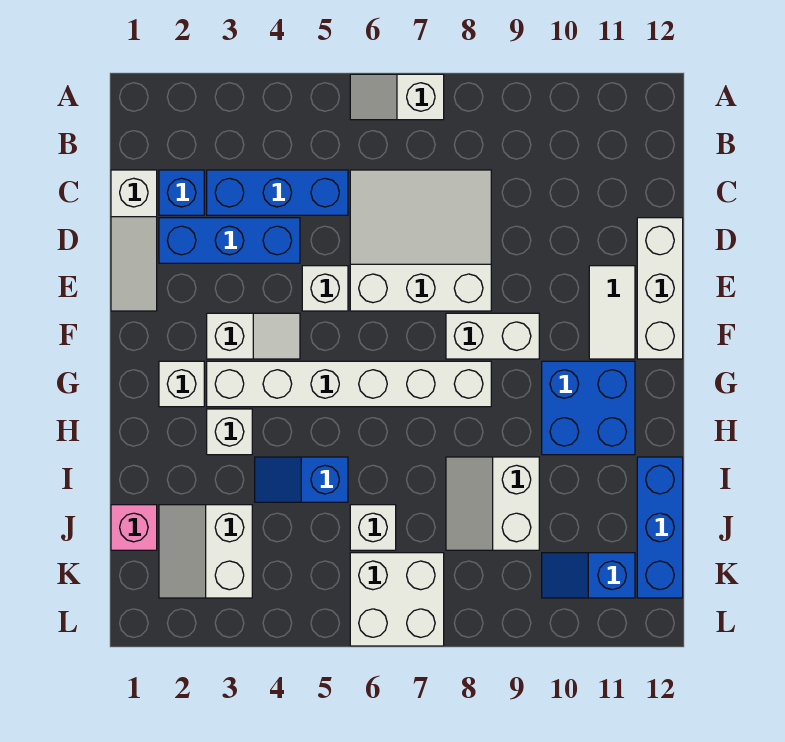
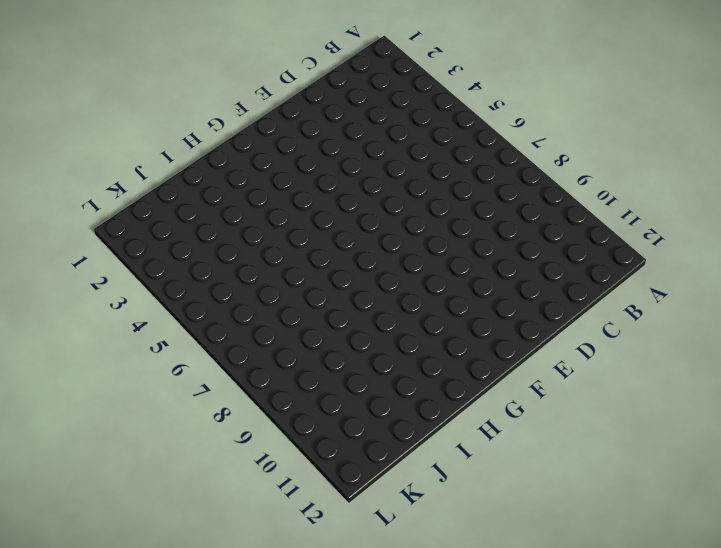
none -> white 1x2 slope [350,74,444,120]
none -> white 1x3 slope [111,170,157,311]
none -> blue 1x1 brick [159,170,204,215]

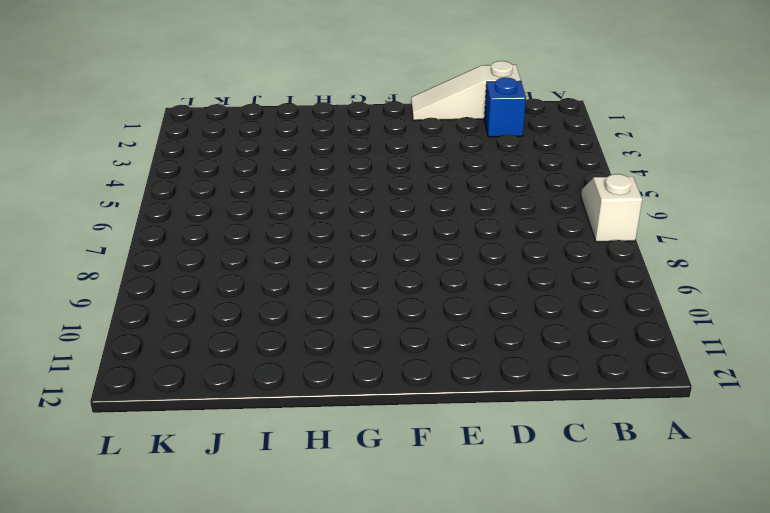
none -> blue 1x3 brick [207,170,348,215]
none -> white 3x3 slope [350,170,491,311]
none -> blue 1x3 brick [159,218,300,263]

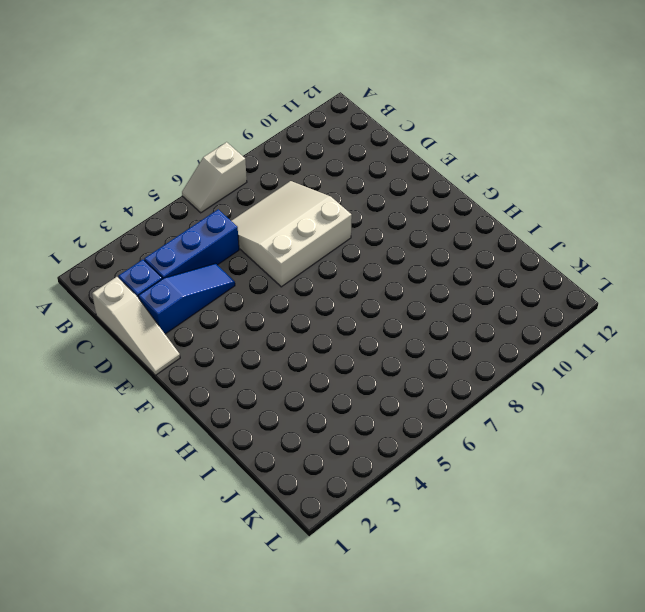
blue 1x3 slope [139,263,235,334] -> blue 1x3 brick [159,218,300,263]
none -> white 1x3 brick [637,218,683,359]
none -> white 1x1 brick [302,266,348,311]
none -> white 1x2 tile [589,266,635,359]

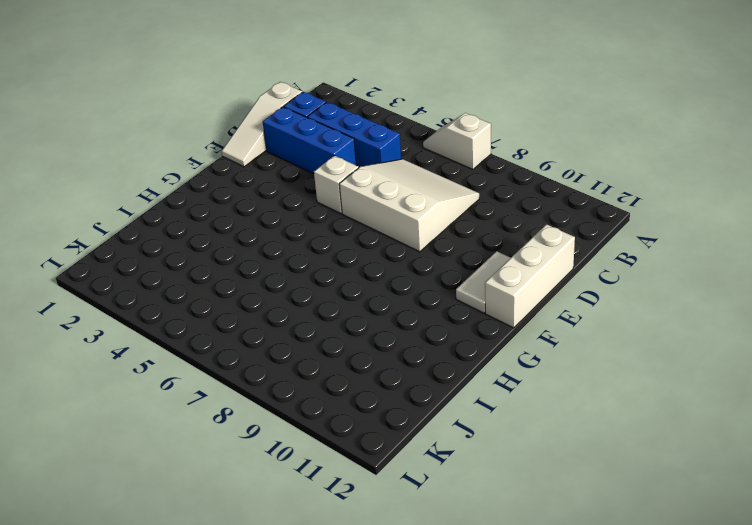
none -> white 1x2 slope [207,313,300,359]
none -> white 1x2 brick [446,313,539,359]
none -> white 1x1 brick [159,361,204,407]

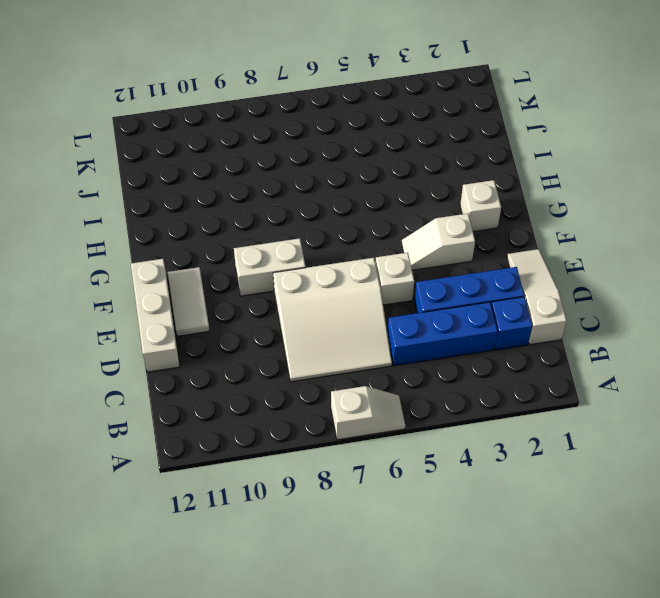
none -> white 1x6 brick [207,361,491,407]
none -> blue 2x2 brick [542,361,635,455]
none -> white 1x1 brick [207,409,252,455]

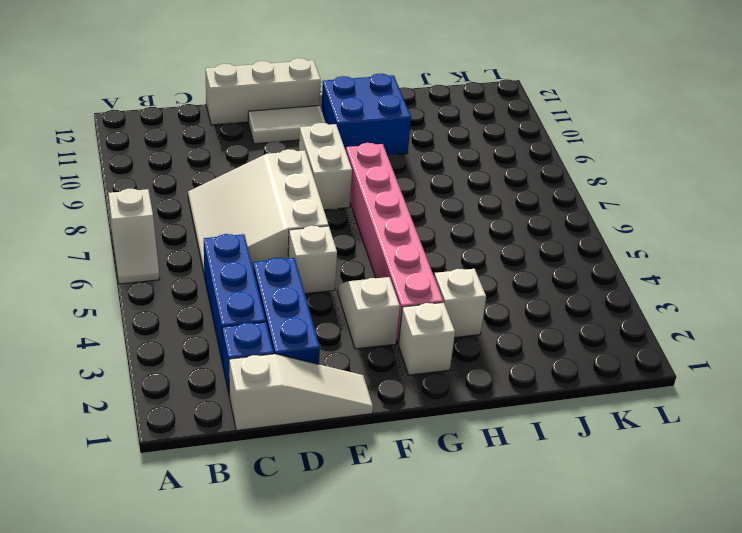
pink 1x6 brick [346,143,443,344] -> white 1x6 brick [207,361,491,407]
none -> blue 1x2 slope [255,457,348,502]
none -> white 2x2 slope [446,457,539,550]
none -> blue 1x3 brick [637,457,683,598]

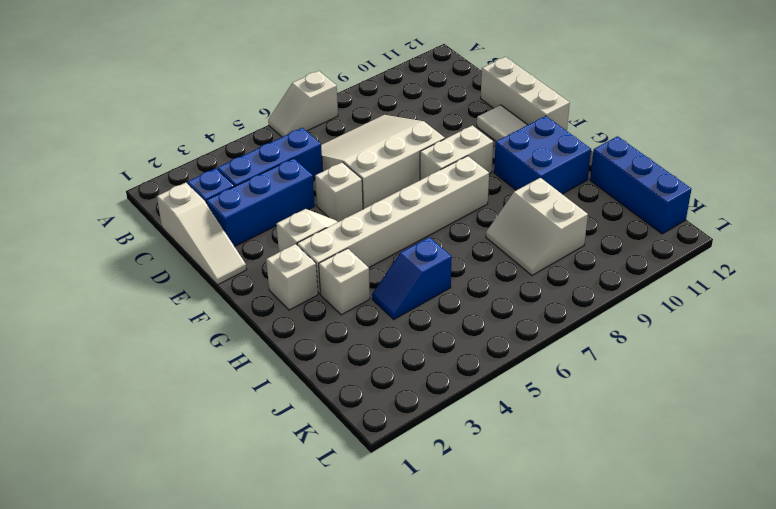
none -> pink 1x1 brick [111,505,157,550]
none -> white 2x2 slope [159,505,252,598]
none -> white 1x1 brick [350,505,396,550]

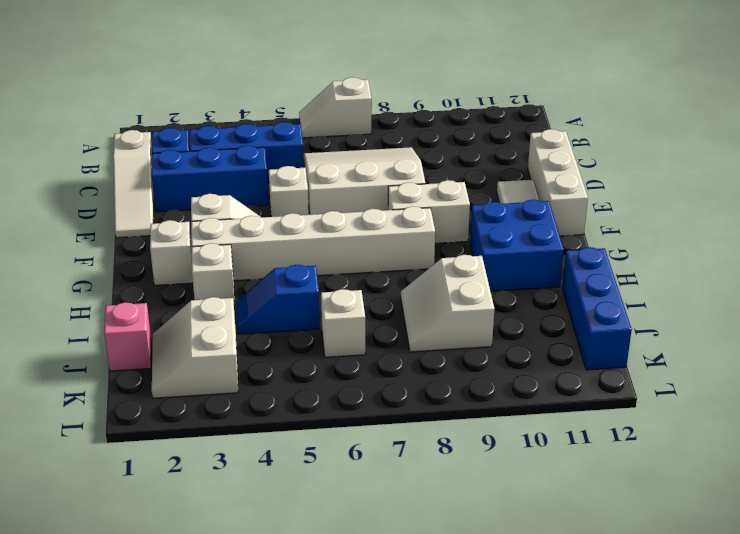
none -> white 2x2 brick [350,553,444,646]
none -> blue 1x2 slope [542,553,635,598]

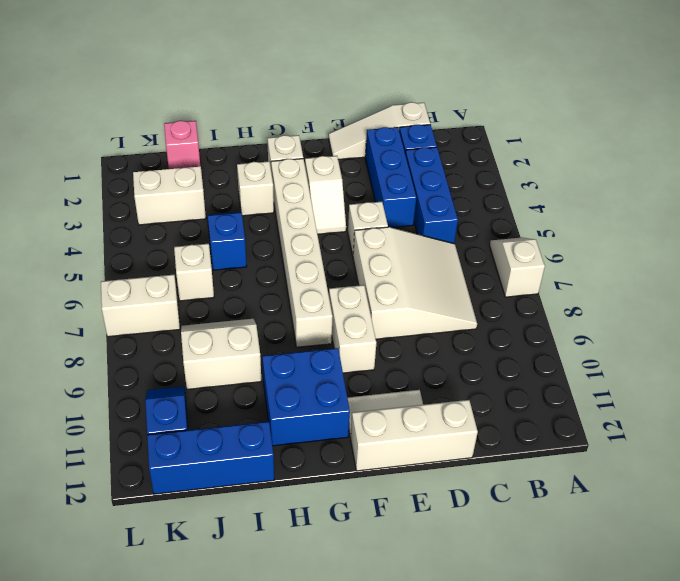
white 1x2 brick [101,275,180,337] -> white 2x2 brick [350,553,444,646]

